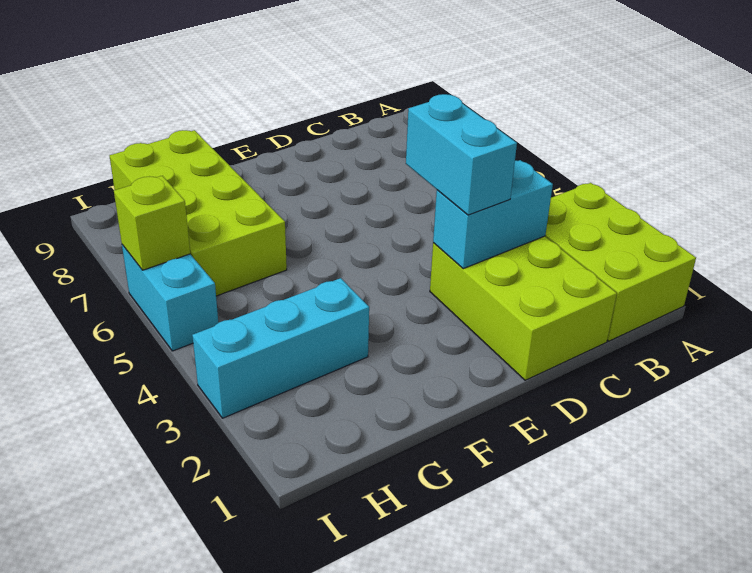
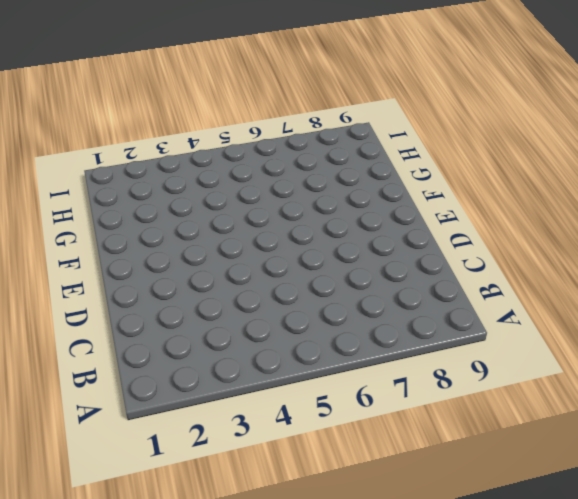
none -> lime 2x3 brick [545,183,696,341]
none -> lime 2x3 brick [430,236,617,380]

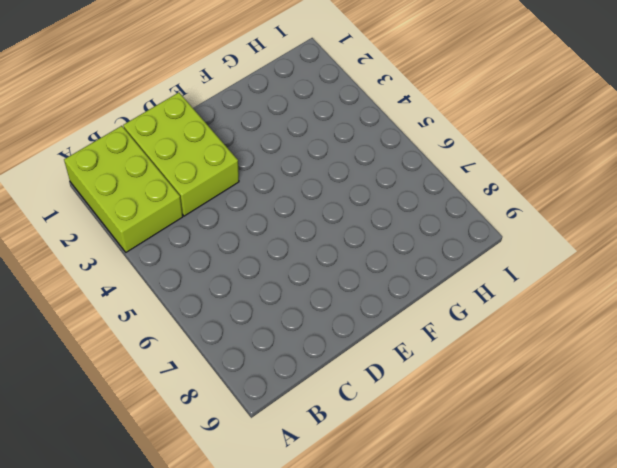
none -> cyan 1x3 brick [192,278,369,418]
none -> lime 2x4 brick [110,130,287,296]

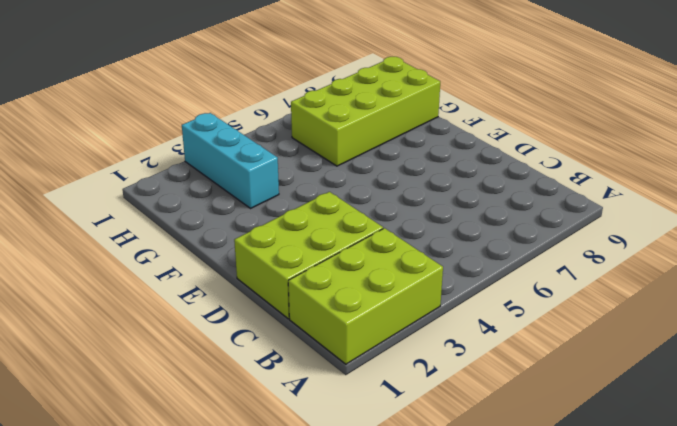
none -> cyan 1x2 brick [122,245,218,351]
none -> cyan 1x2 brick [433,160,553,269]

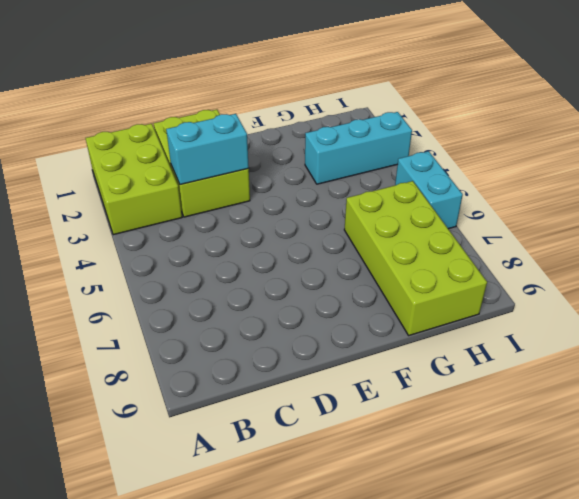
none -> lime 1x1 brick [114,176,190,270]
none -> cyan 1x2 brick [406,94,517,215]

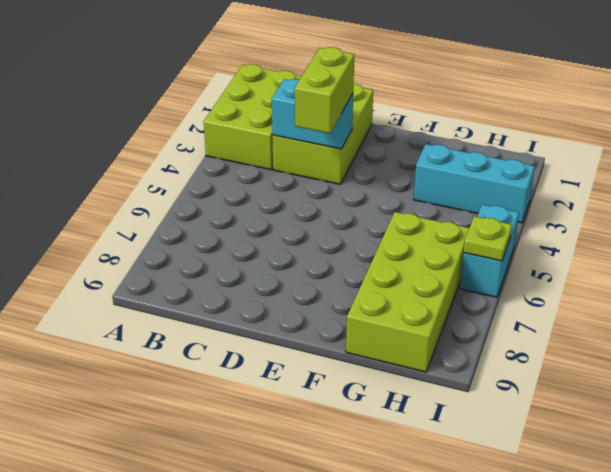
lime 1x2 brick [295,47,354,133] -> cyan 1x2 brick [406,94,517,215]
lime 1x1 plate [463,216,512,261] -> lime 1x1 brick [114,176,190,270]

